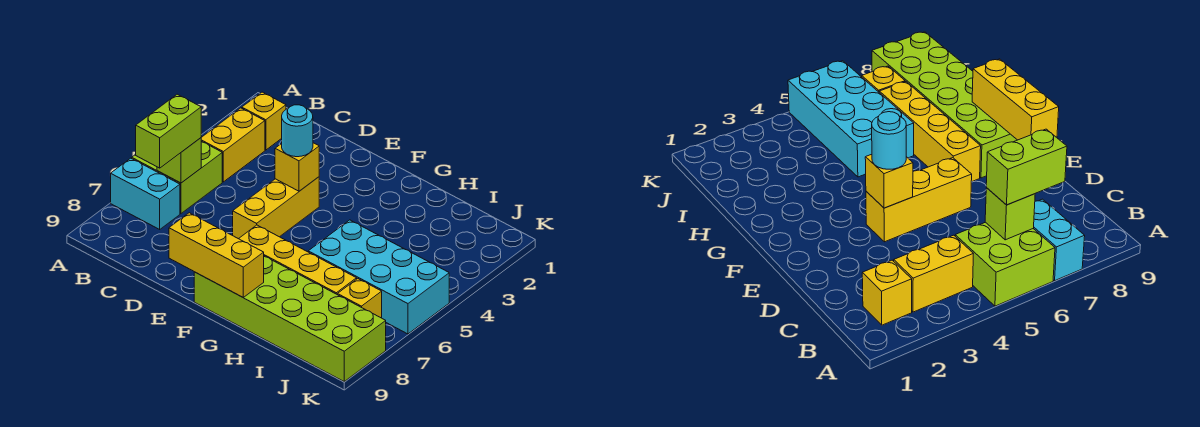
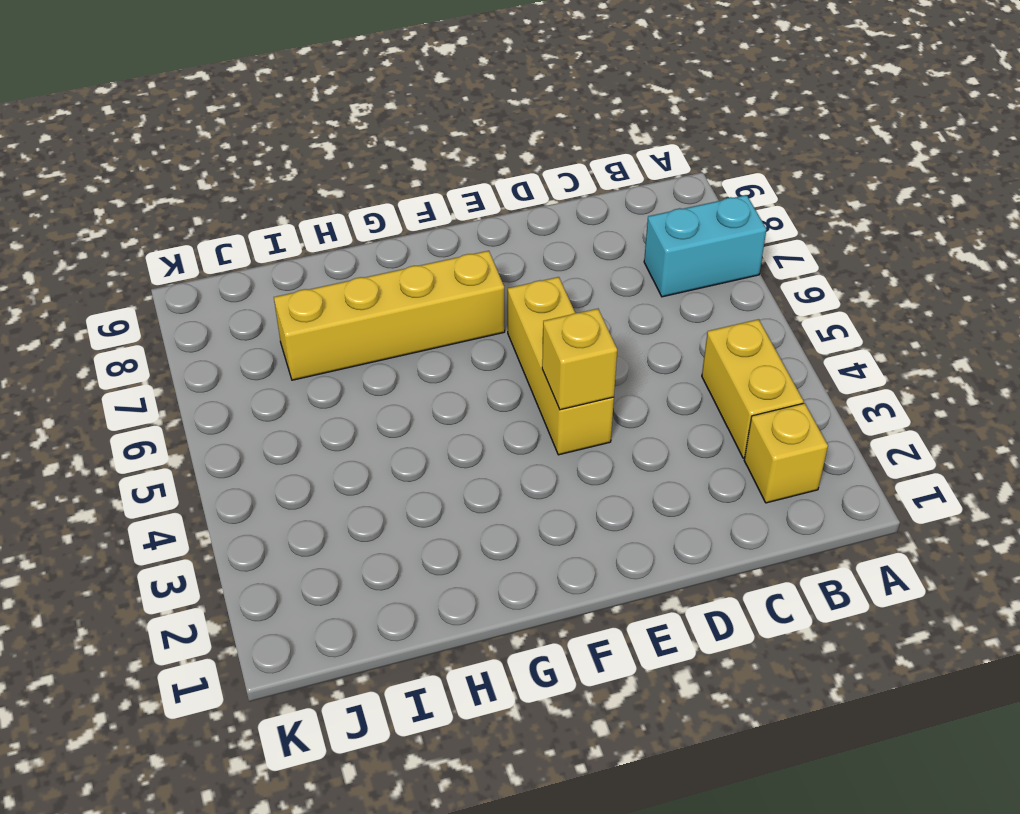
none -> lime 2x2 brick [132,141,222,214]
none -> lime 2x6 brick [194,256,386,381]
none -> cyan 2x4 brick [308,220,449,334]

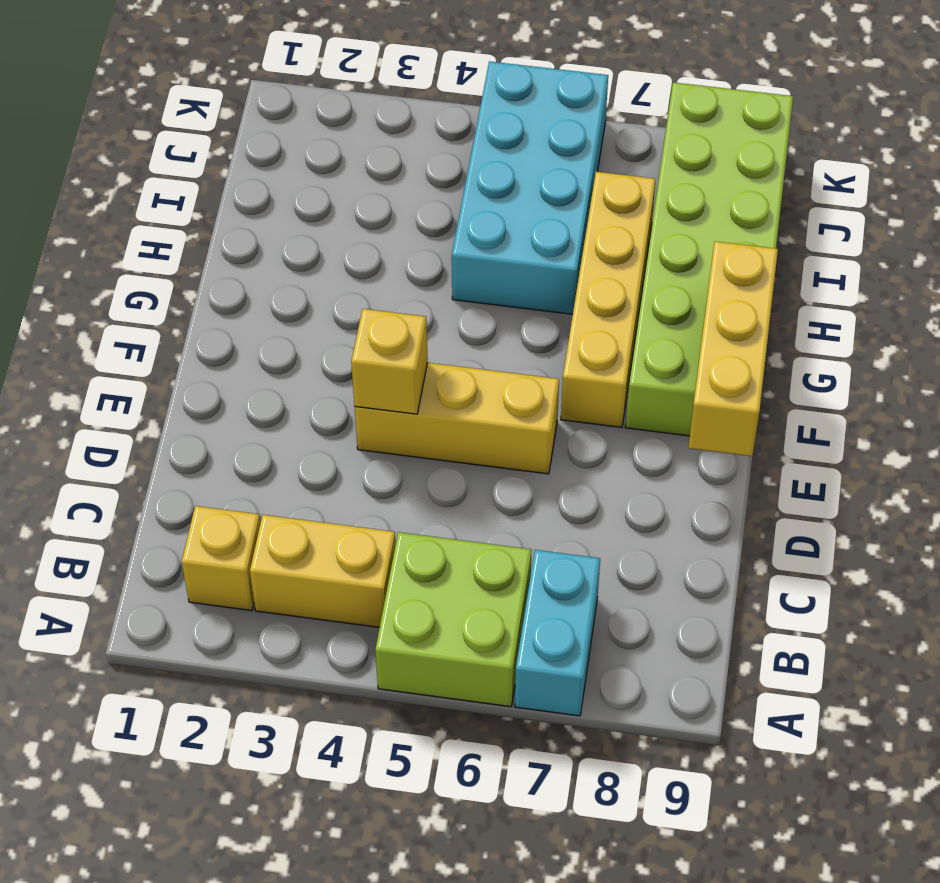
none -> yellow 1x1 brick [338,279,382,318]
none -> lime 1x1 brick [157,138,201,183]
none -> lime 1x2 brick [136,94,201,168]

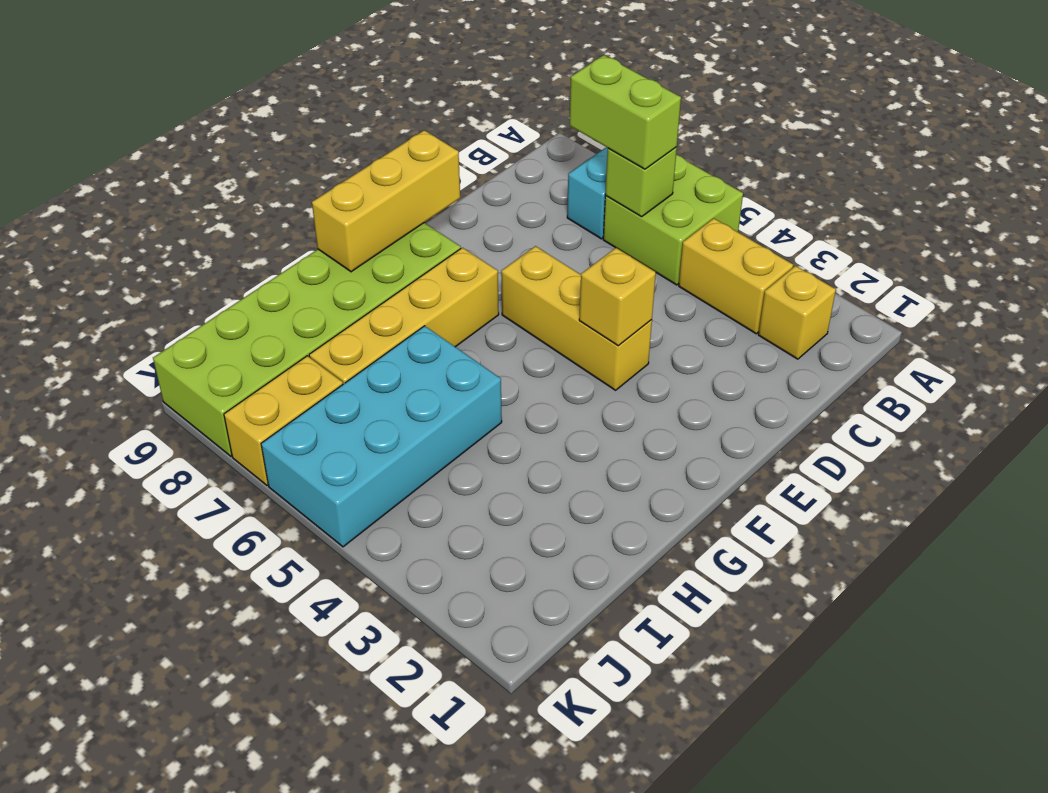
yellow 1x2 brick [224,356,343,485] -> yellow 1x1 brick [338,279,382,318]
none -> cyan 1x1 round brick [282,105,313,157]

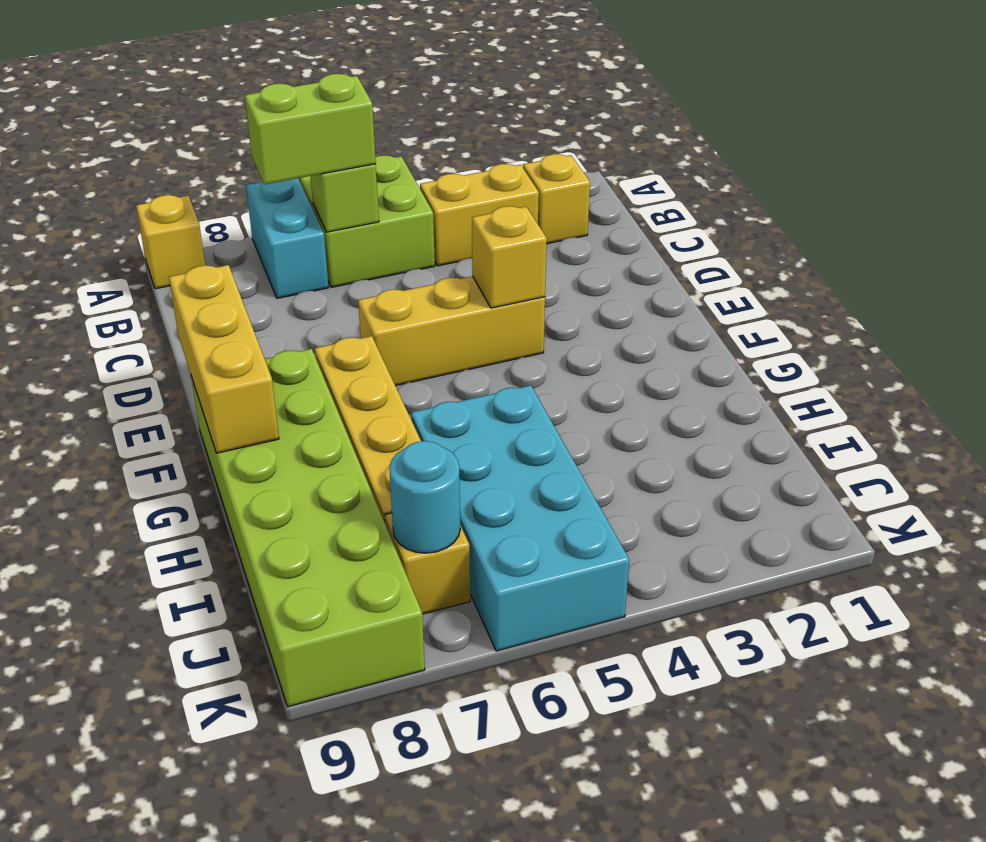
yellow 1x1 brick [136,195,205,289] -> none
cyan 1x1 round brick [389,441,460,553] -> cyan 1x1 round brick moved to [282,105,313,157]

